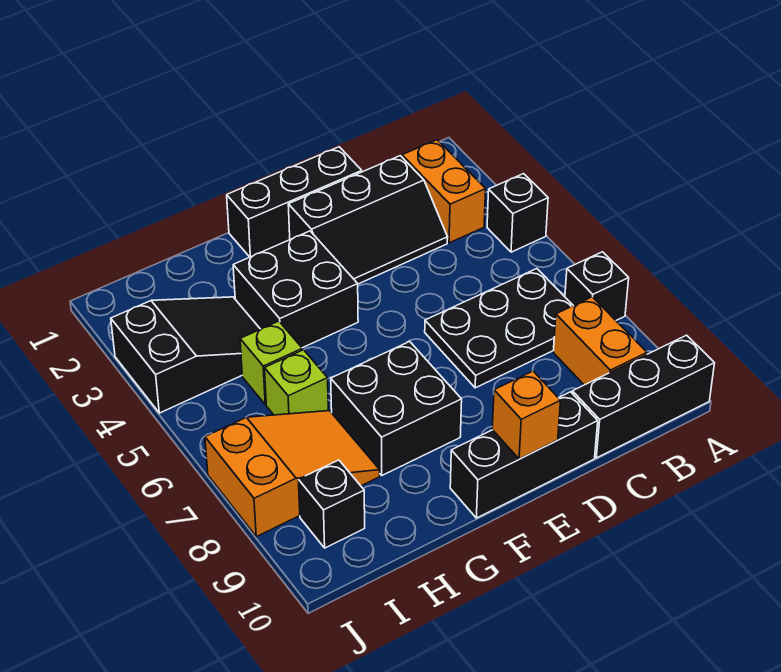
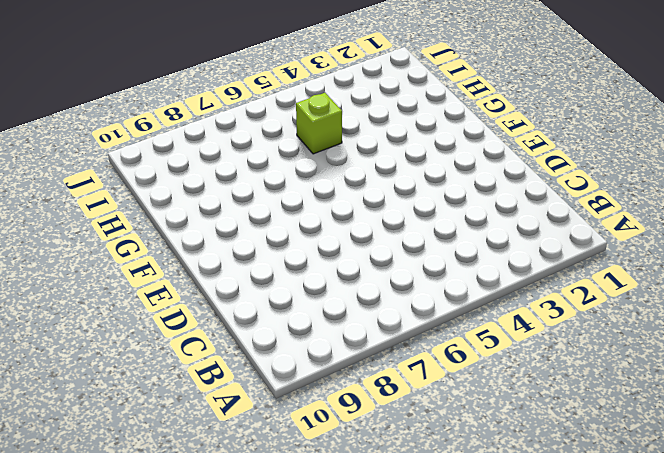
none -> black 1x1 brick [487,174,548,252]
none -> black 1x1 brick [565,252,629,320]
none -> black 1x3 brick [572,335,714,458]

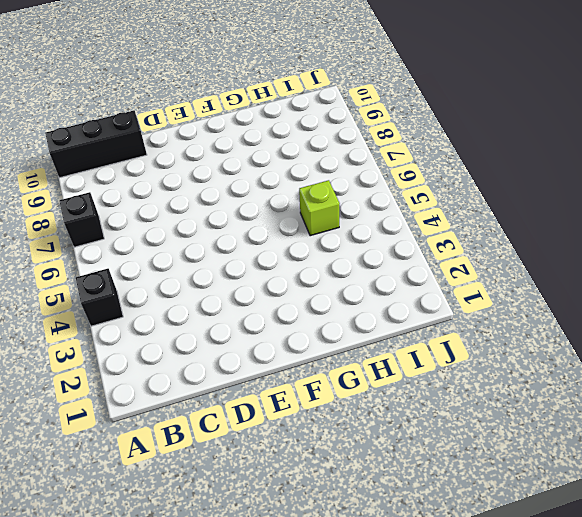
none -> orange 1x2 brick [402,140,486,243]
none -> black 2x3 plate [425,269,573,388]
none -> orange 1x2 brick [553,297,647,385]

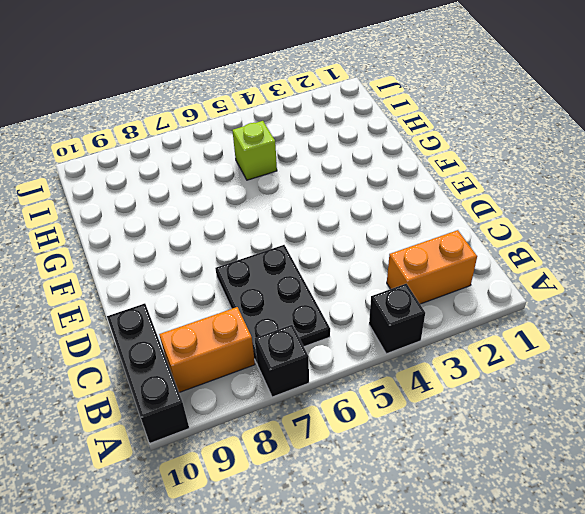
none -> black 2x3 slope [288,156,448,284]
none -> black 1x3 brick [227,147,362,257]
none -> black 1x3 brick [450,392,598,518]

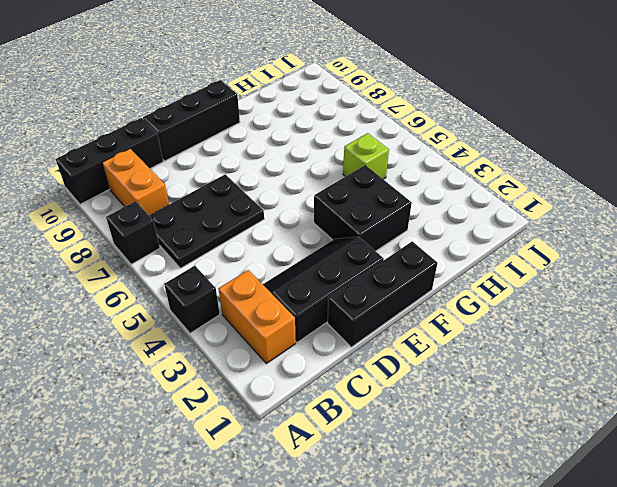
none -> black 2x2 brick [331,342,462,475]
none -> black 2x3 slope [111,297,260,413]
none -> lime 1x1 brick [265,350,328,415]

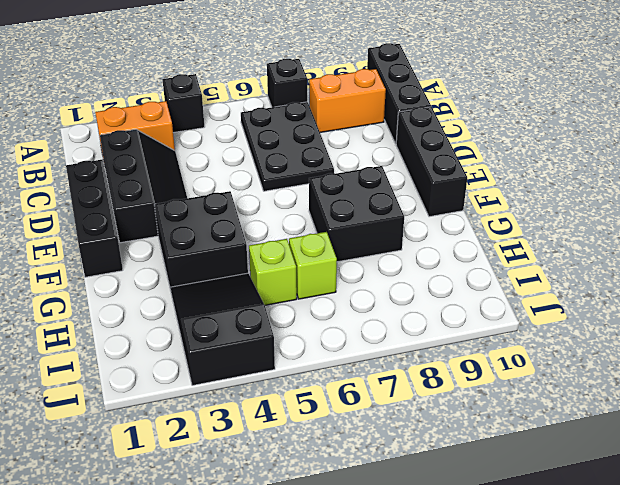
none -> orange 2x3 slope [205,411,380,537]
none -> black 1x1 brick [298,460,365,548]
none -> orange 1x1 brick [492,371,561,459]

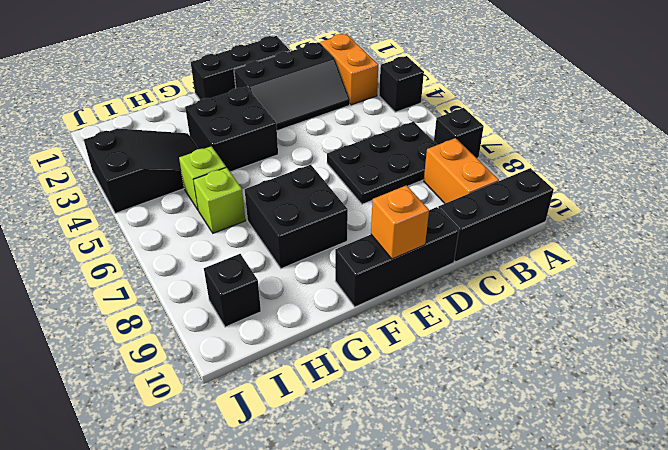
none -> orange 2x3 slope [205,411,380,537]

